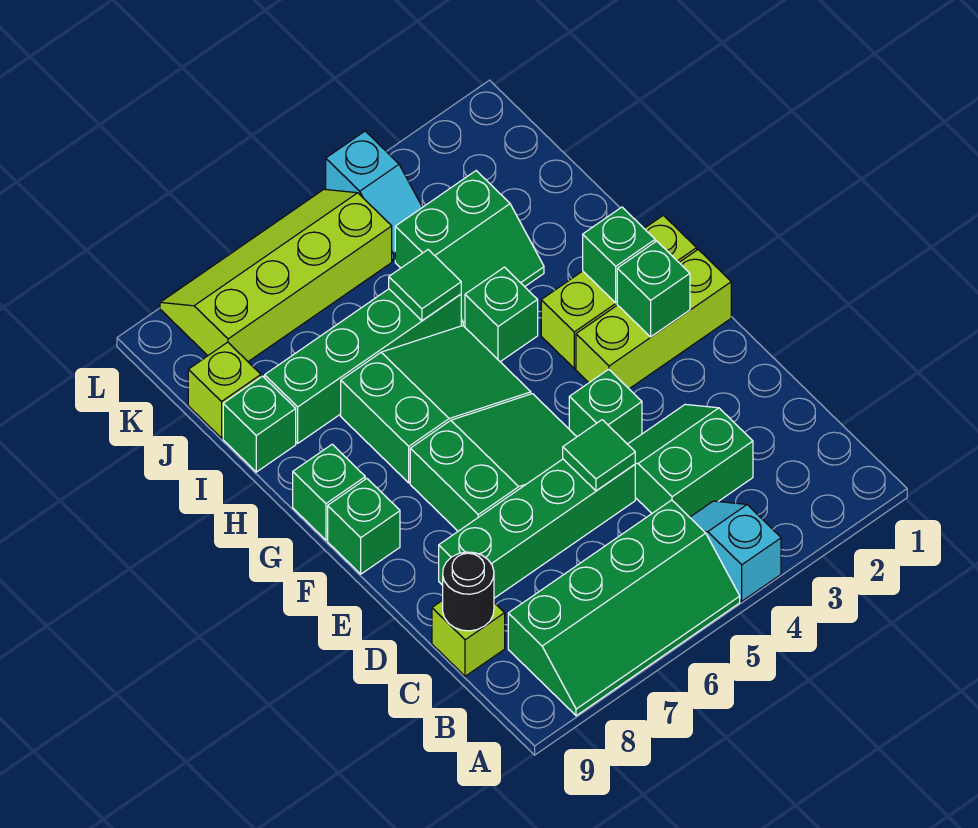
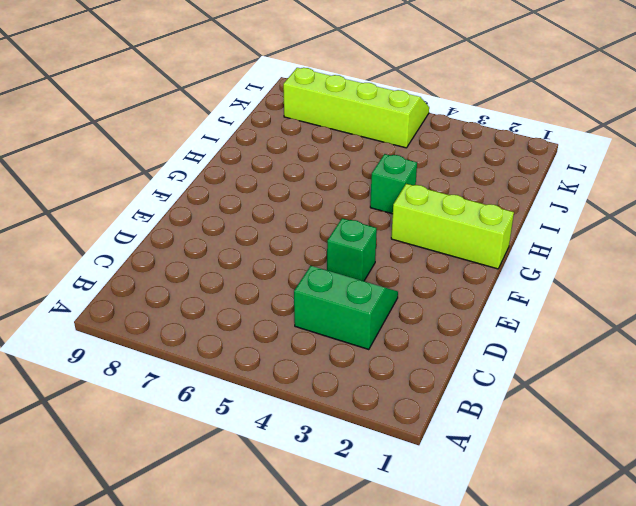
none -> cyan 1x2 slope [690,501,781,601]
none -> green 2x4 slope [508,500,740,716]
none -> lime 1x1 brick [432,600,505,676]

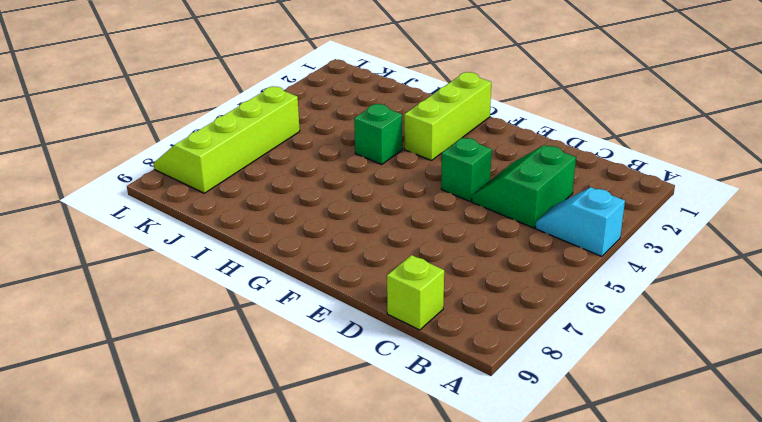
none -> green 2x4 slope [508,500,740,716]
none -> green 1x4 brick [439,459,635,598]
none -> green 2x3 slope [410,394,577,531]

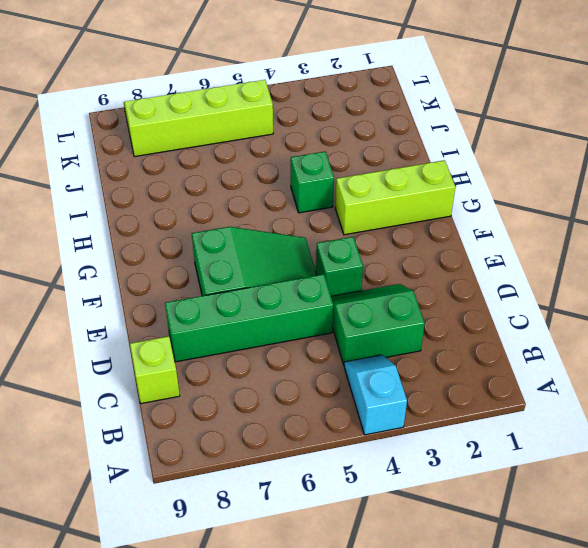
none -> green 2x4 slope [508,500,740,716]
none -> lime 1x3 brick [576,250,731,389]
none -> green 1x1 brick [328,479,400,574]

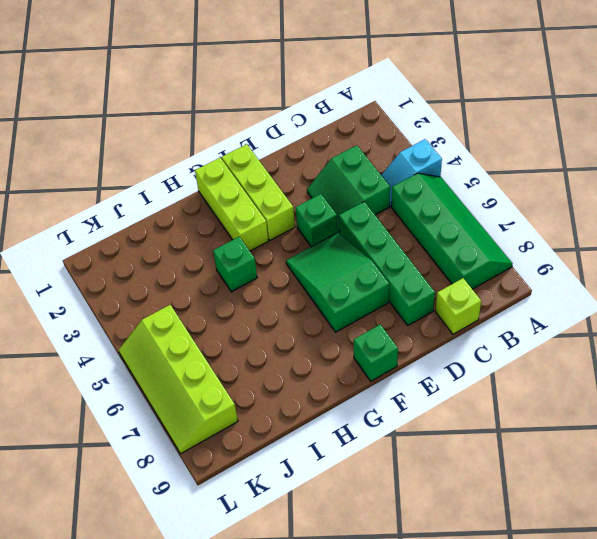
none -> green 2x3 slope [341,326,531,483]
none -> green 1x1 brick [293,444,365,540]
none -> green 2x2 slope [395,171,544,327]

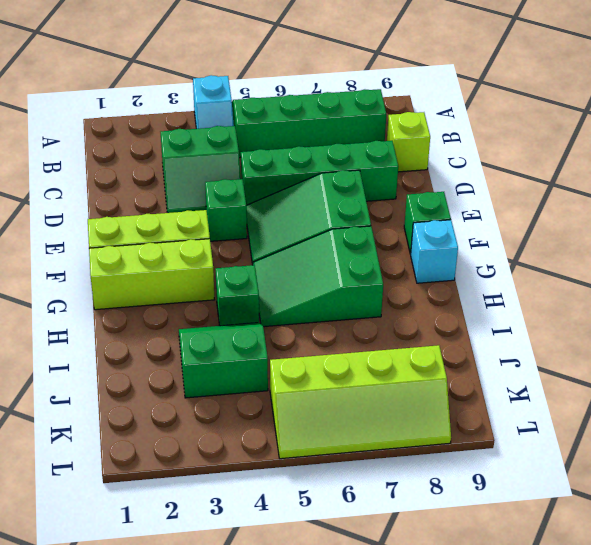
cyan 1x1 brick [411,220,458,283] -> green 1x1 brick [293,444,365,540]
none -> green 1x4 brick [265,289,461,443]
none -> green 1x1 brick [223,376,296,472]
none -> lime 1x1 brick [188,342,261,438]

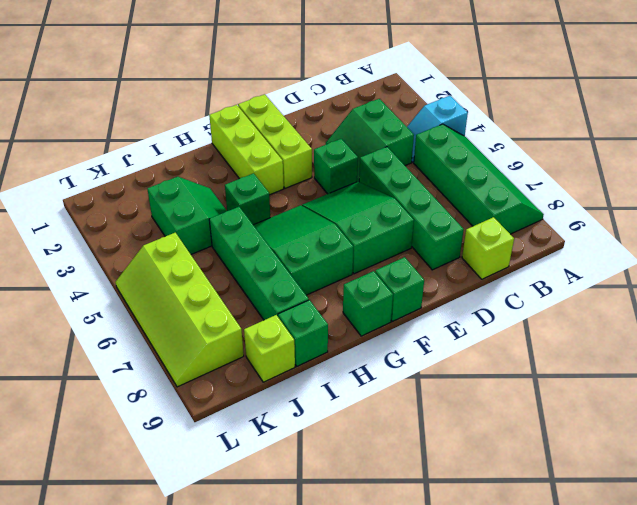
none -> cyan 1x2 slope [326,131,422,261]
none -> black 1x1 round brick [443,552,494,631]
none -> green 1x1 tile [563,420,635,491]

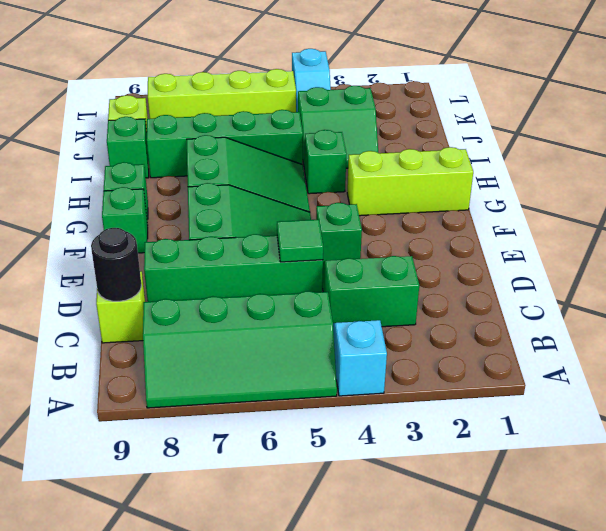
none -> lime 1x3 brick [576,250,731,389]
none -> green 1x1 brick [617,241,690,337]
none -> green 1x1 brick [583,207,655,303]

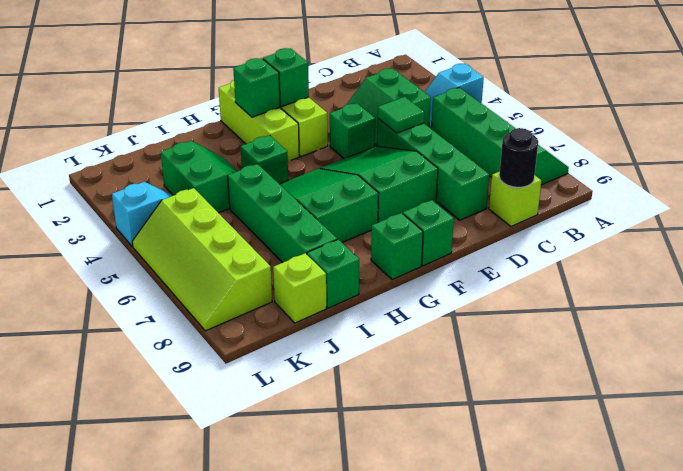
none -> green 1x1 tile [389,250,461,321]

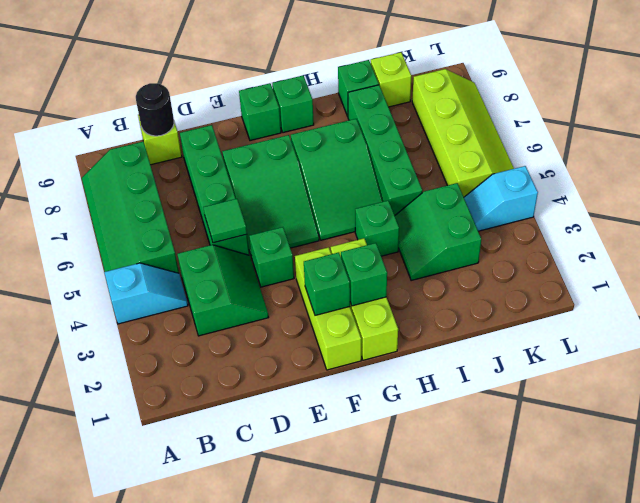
none -> green 1x1 tile [389,250,461,321]

